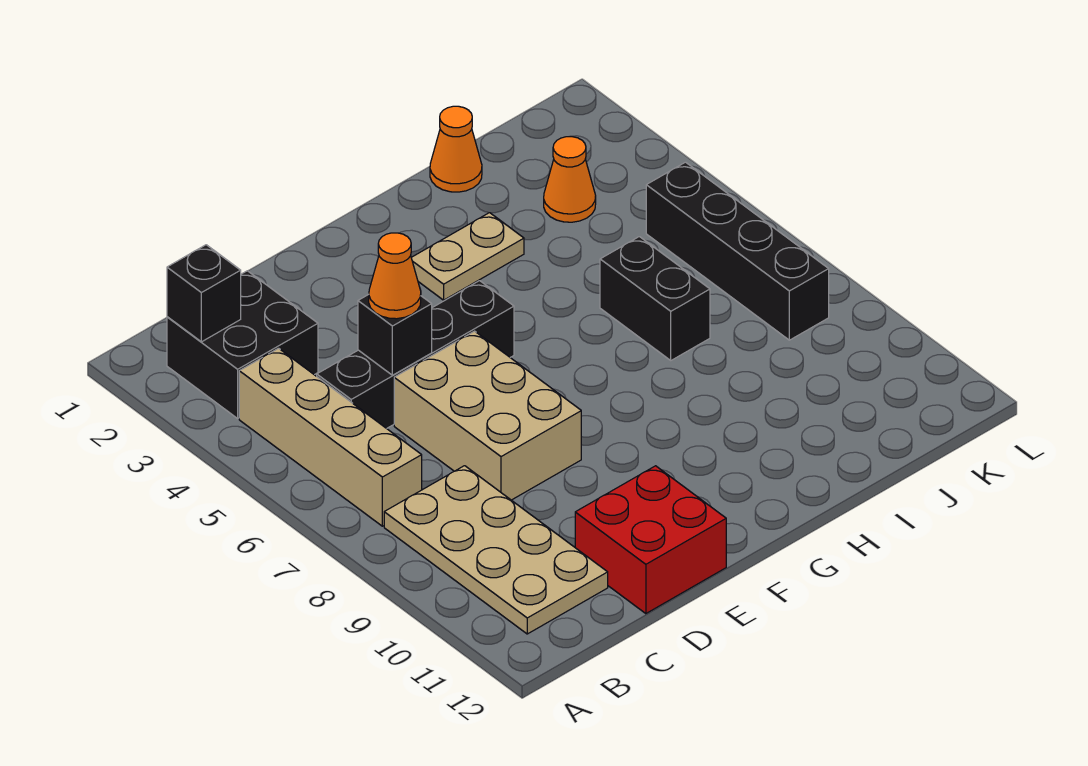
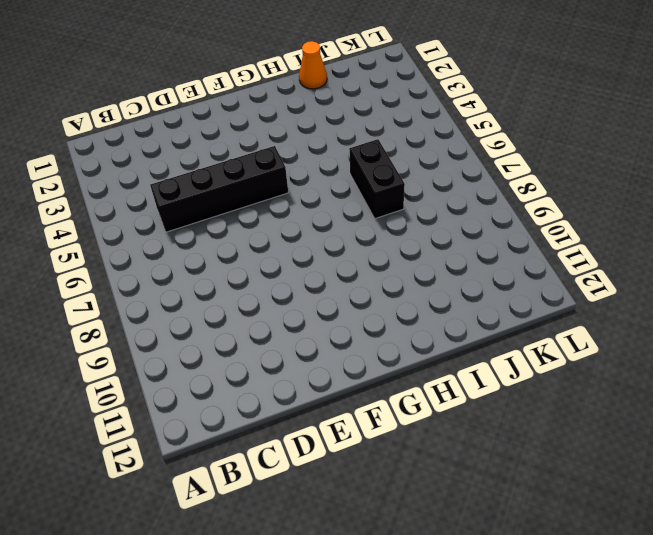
none -> black 2x2 brick [167,271,318,418]
none -> tan 1x4 brick [239,348,422,526]
none -> tan 2x4 plate [384,466,608,634]

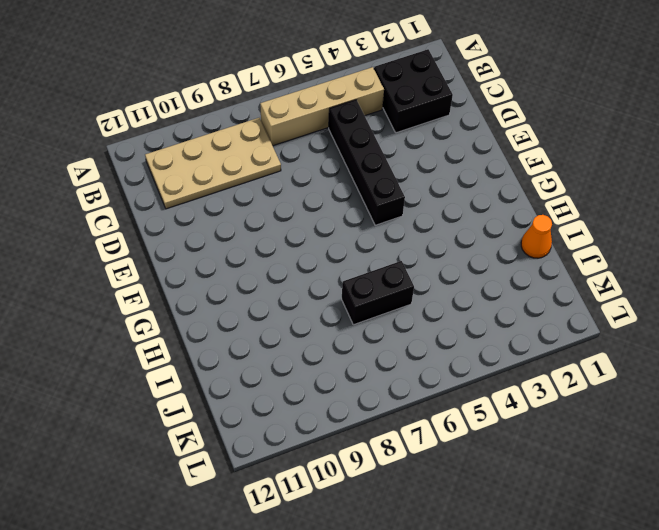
none -> tan 2x3 brick [394,331,581,500]
none -> red 2x2 brick [575,466,726,614]
none -> tan 1x2 plate [411,213,524,300]

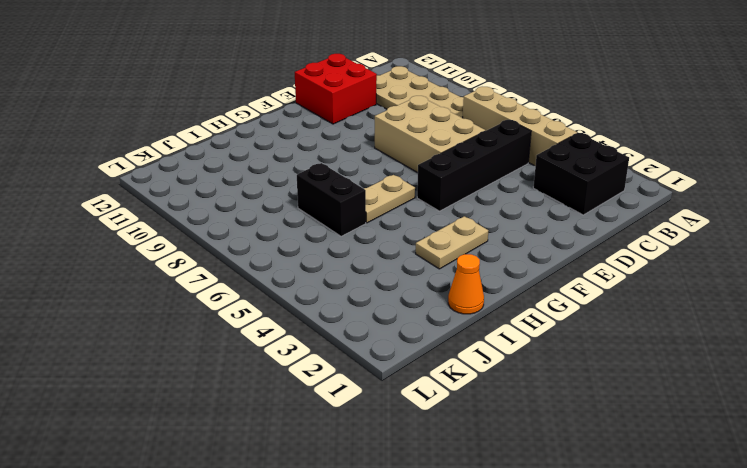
tan 1x2 plate [364,175,415,223] -> none
none -> orange 1x1 cone [544,137,596,222]
none -> black 1x4 brick [646,162,829,340]
none -> black 1x1 brick [167,245,241,342]

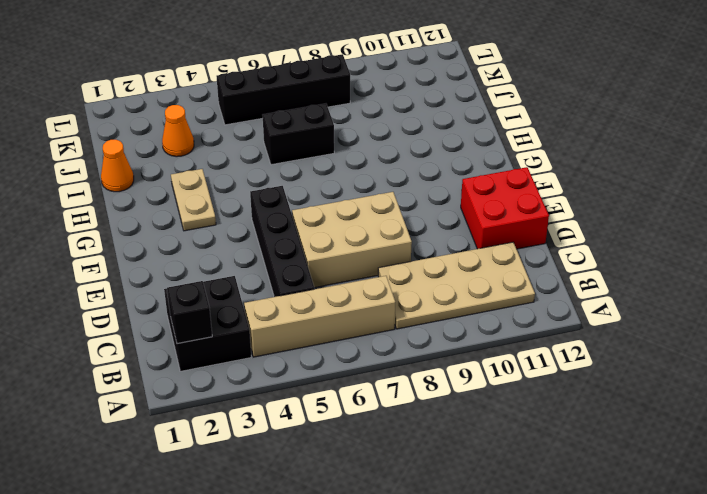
none -> black 1x1 brick [358,294,432,375]
none -> orange 1x1 cone [369,233,421,319]

